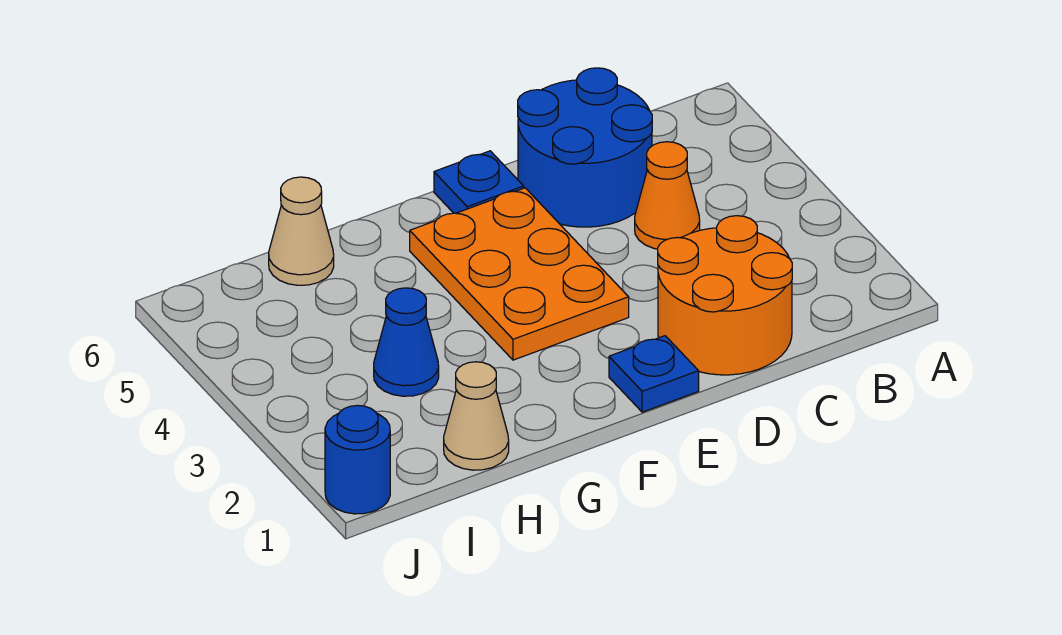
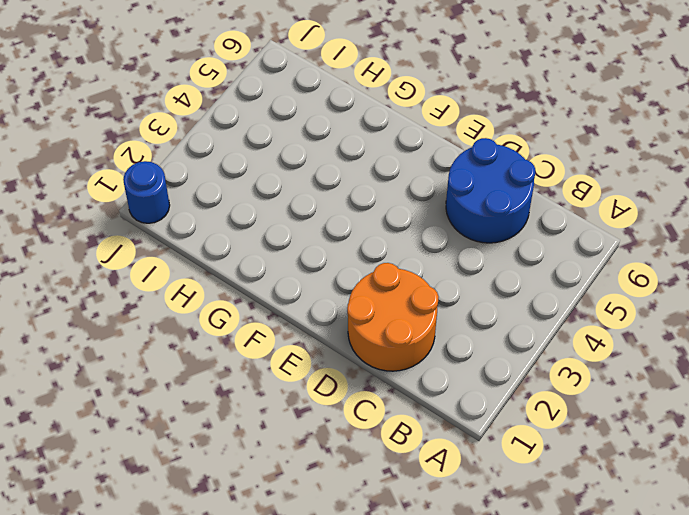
none -> orange 1x1 cone [635,142,700,249]
none -> blue 1x1 plate [609,336,699,412]

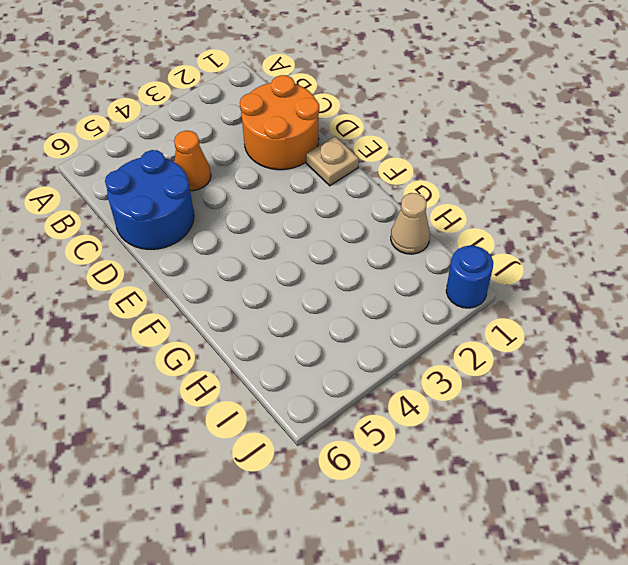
tan 1x1 plate [306,136,359,186] -> blue 1x1 plate [609,336,699,412]
none -> orange 2x3 plate [410,188,629,360]
none -> blue 1x1 plate [434,151,524,213]

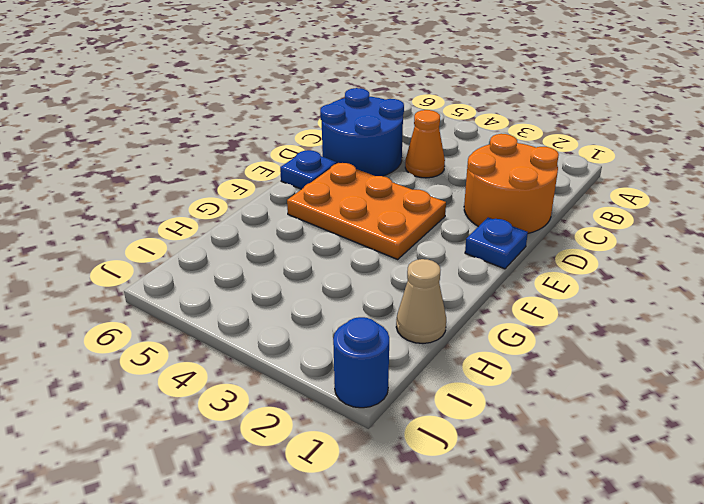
none -> blue 1x1 cone [374,288,439,396]
none -> tan 1x1 cone [269,177,334,285]

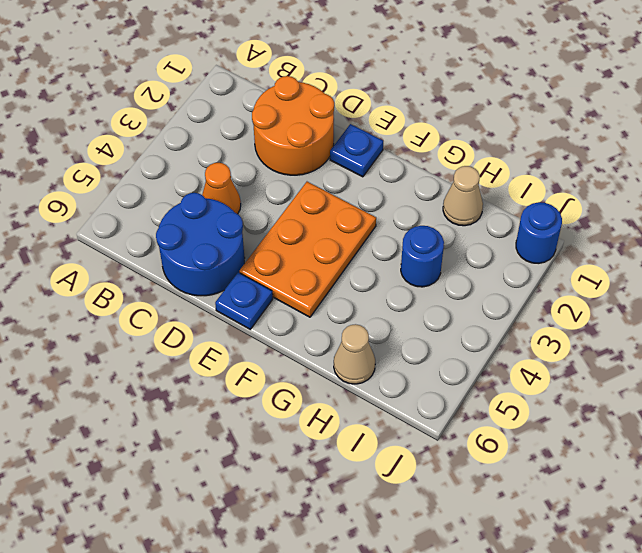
blue 1x1 round brick [401,226,444,287] -> blue 1x1 cone [374,288,439,396]

